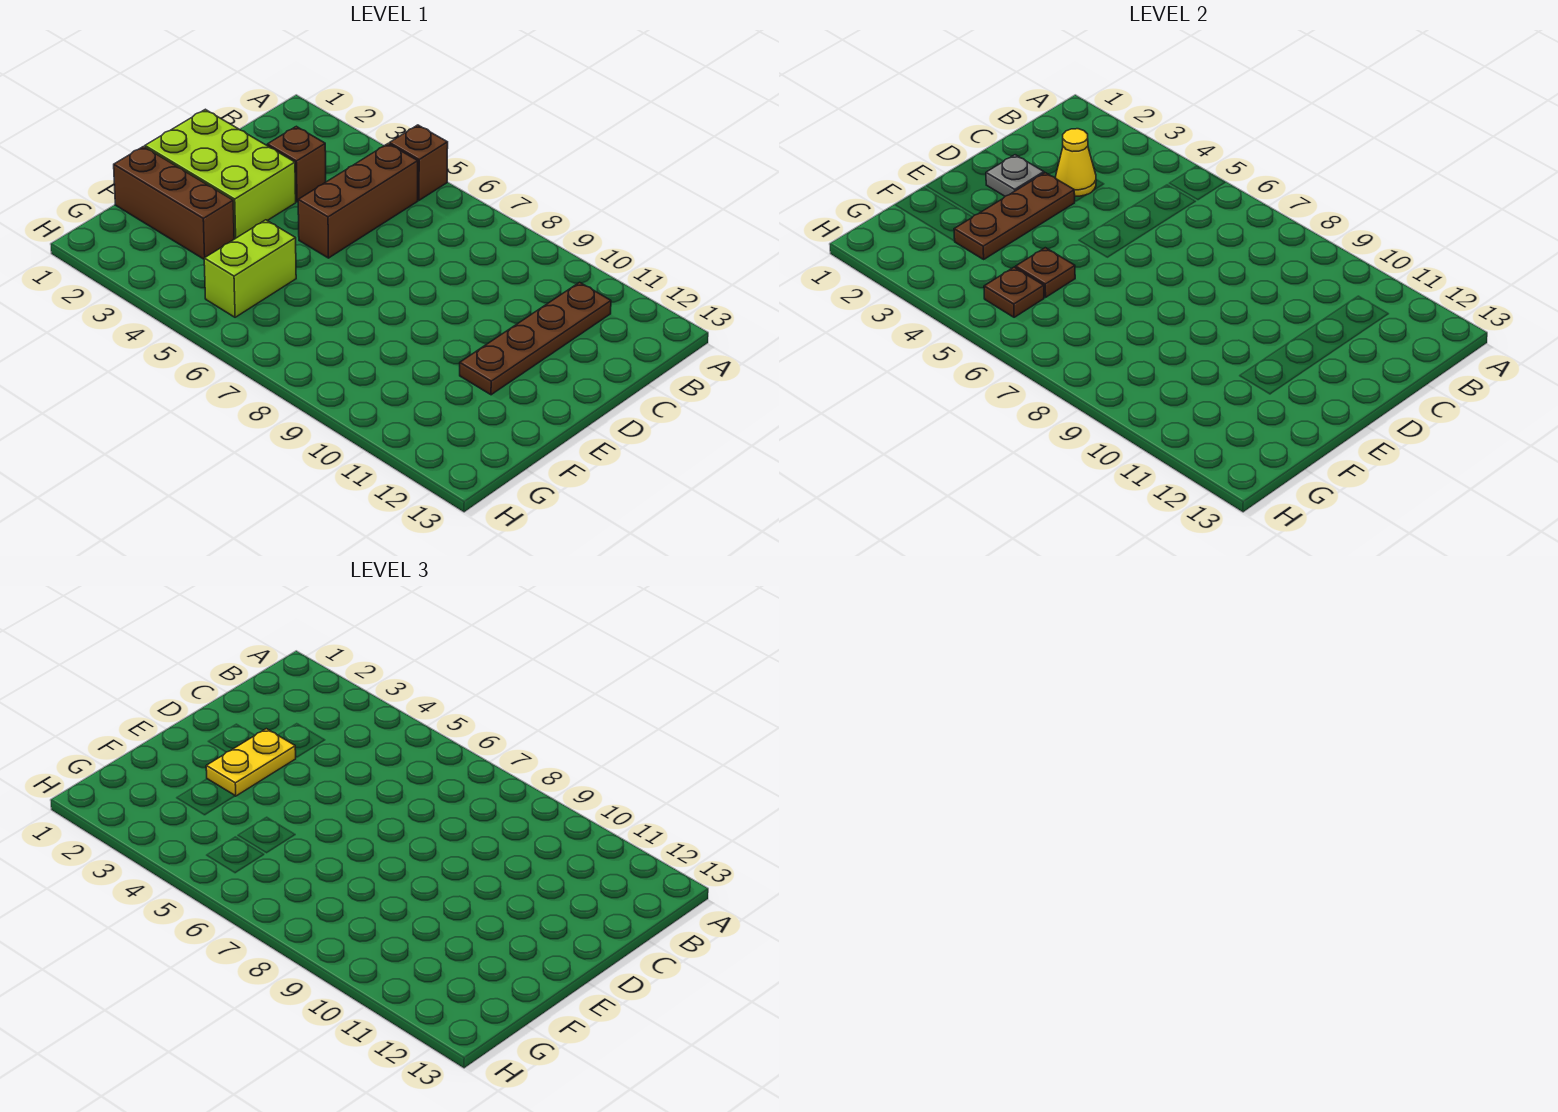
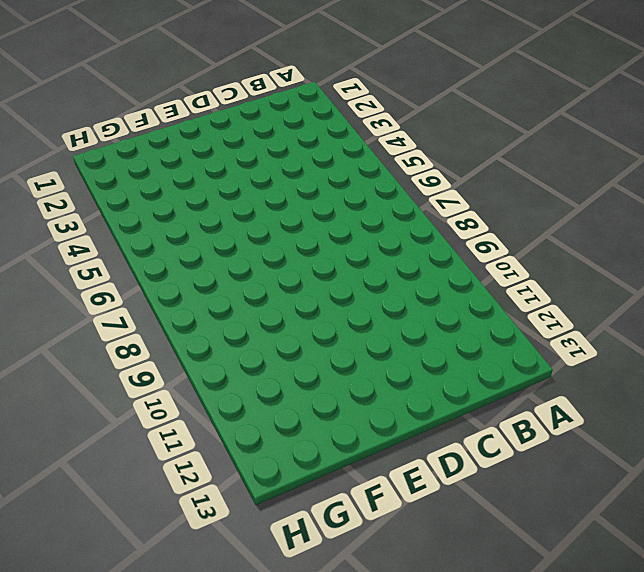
none -> brown 1x1 brick [389,125,448,200]
none -> brown 1x3 brick [298,144,418,258]
none -> brown 1x4 plate [460,282,611,395]

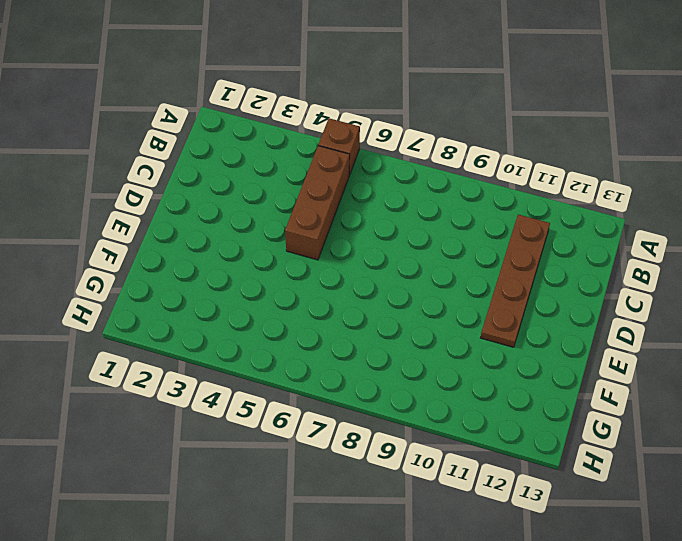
none -> brown 1x1 brick [267,126,326,202]
none -> lime 2x3 brick [145,109,296,239]
none -> brown 1x3 brick [114,147,234,259]

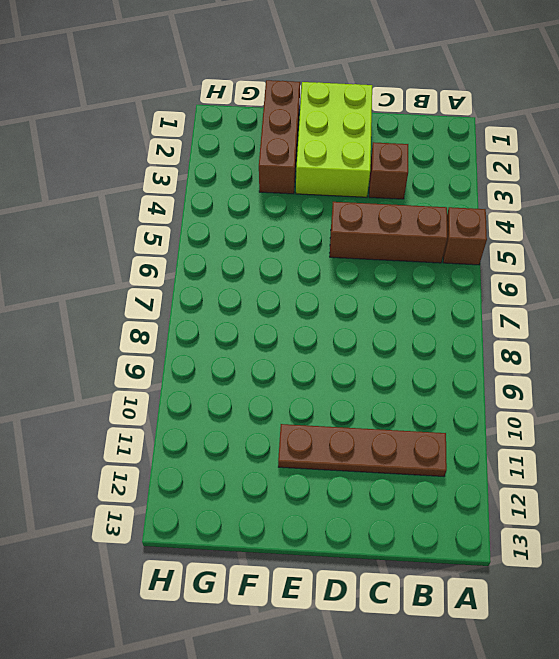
none -> lime 1x2 brick [204,220,296,317]
none -> yellow 1x1 cone [1056,129,1096,196]
none -> grey 1x1 plate [986,155,1044,196]

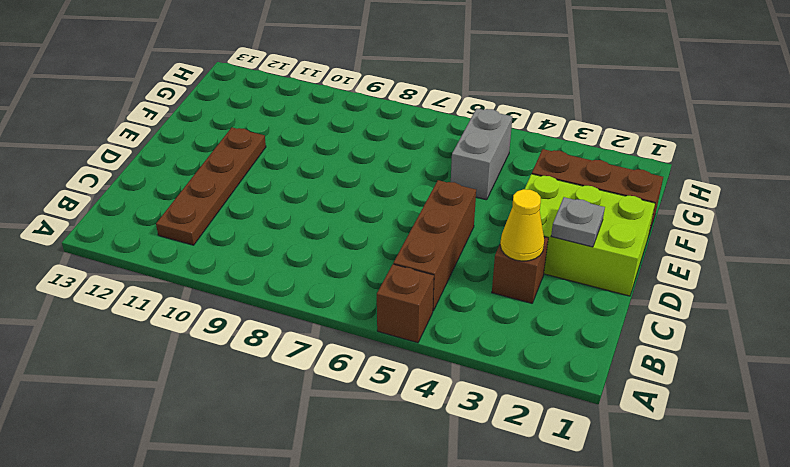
grey 1x2 brick [451,108,512,200] -> lime 1x2 brick [204,220,296,317]
none -> brown 1x3 plate [954,173,1075,259]
none -> brown 1x1 plate [1016,248,1075,297]
none -> brown 1x1 plate [984,267,1044,317]

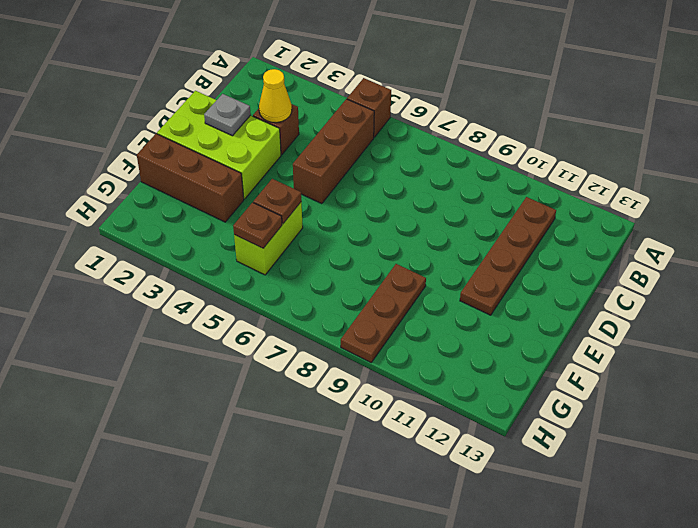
brown 1x3 plate [341,264,426,362] -> brown 1x3 plate moved to [954,173,1075,259]
none -> yellow 1x2 plate [206,729,296,796]

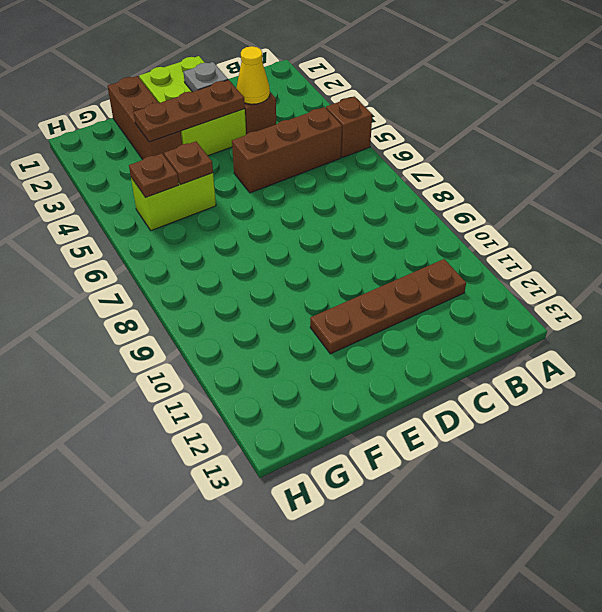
none -> yellow 1x2 plate [206,729,296,796]

